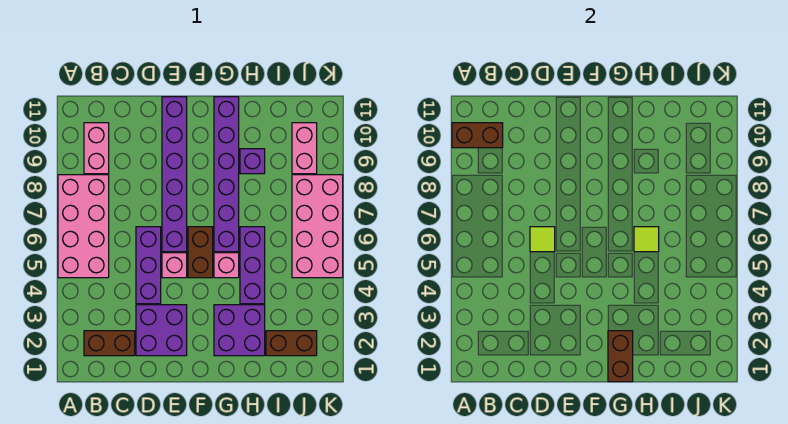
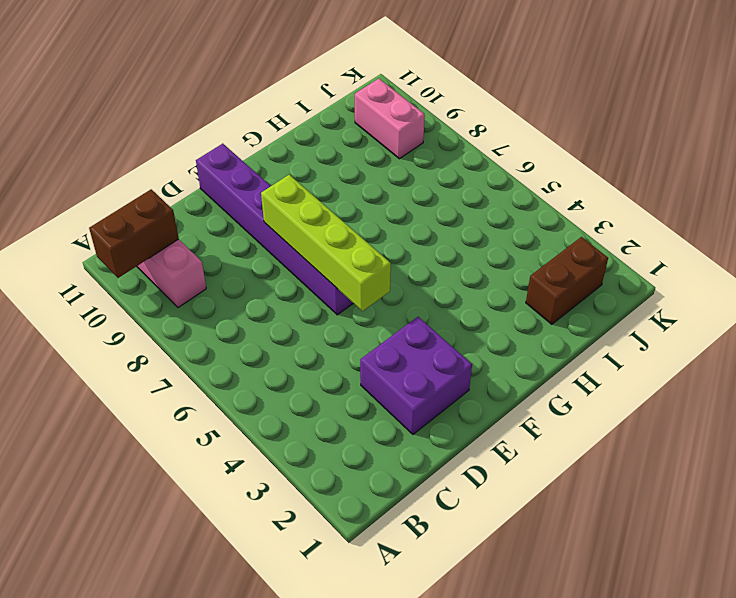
lime 1x4 brick [261,175,391,311] -> none
none -> pink 2x4 brick [58,175,109,278]
none -> brown 1x2 brick [84,331,135,356]
none -> purple 1x3 brick [136,227,161,304]

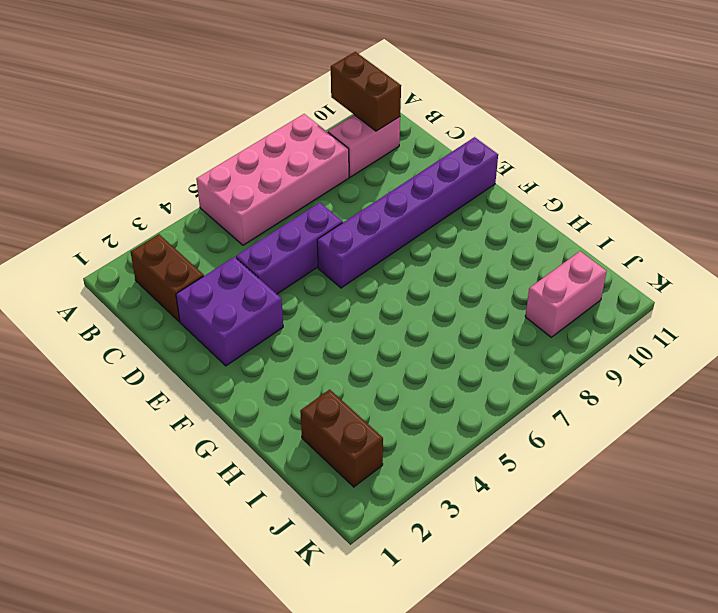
none -> pink 1x1 brick [162,253,187,278]
none -> brown 1x2 brick [188,227,213,278]
none -> purple 2x2 brick [214,305,265,356]

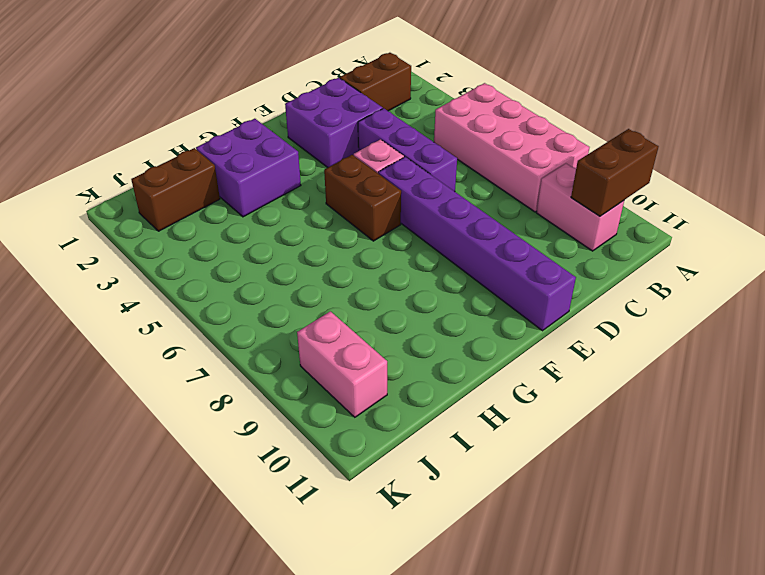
none -> pink 1x1 brick [214,253,239,278]
none -> purple 1x6 brick [214,97,239,252]
none -> purple 1x3 brick [240,227,265,304]

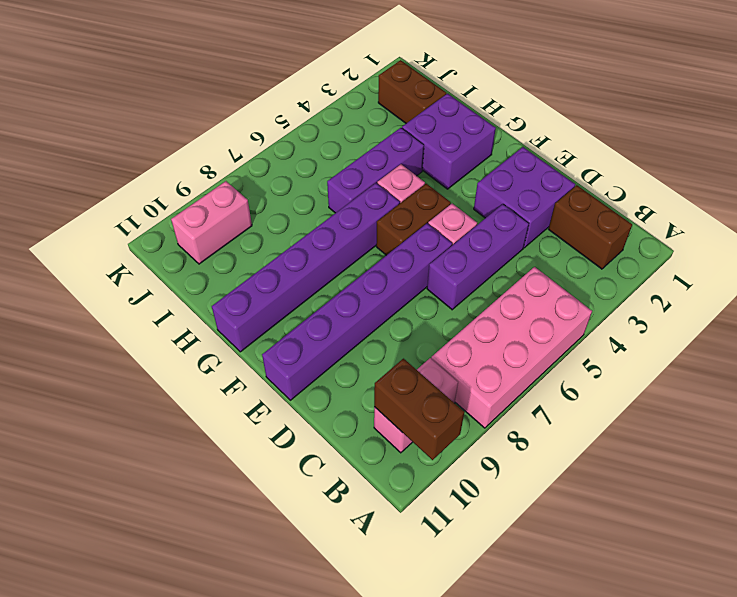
none -> purple 1x1 brick [240,149,265,174]
none -> pink 2x4 brick [292,175,343,278]
none -> lime 1x1 tile [530,227,555,252]

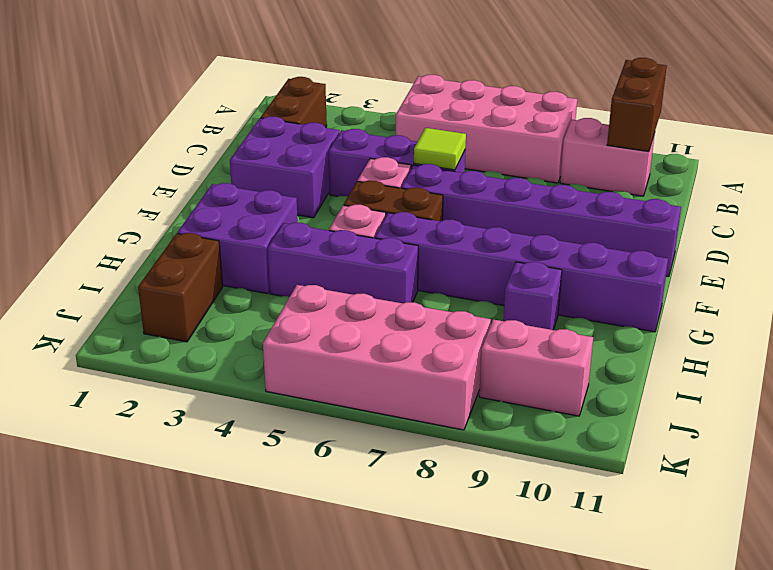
none -> brown 1x2 brick [608,331,633,382]
none -> lime 1x1 tile [634,227,659,252]

